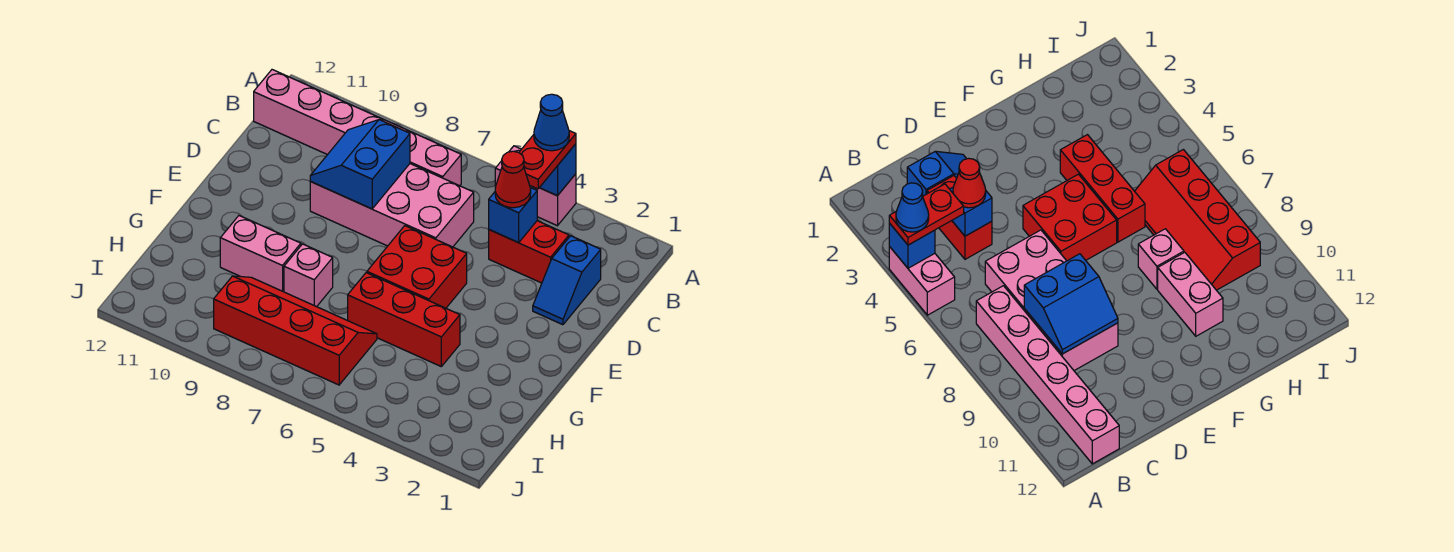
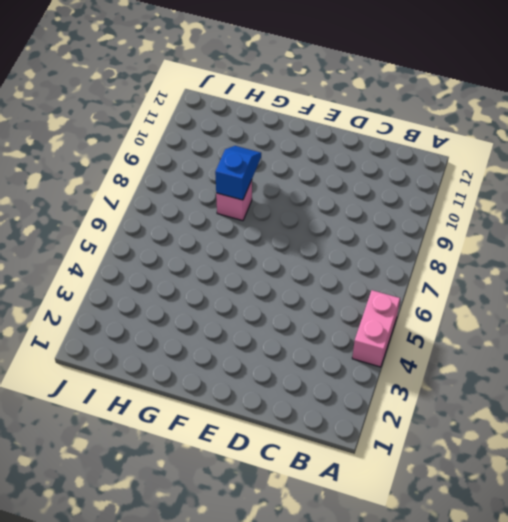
blue 1x2 slope [215,146,261,200] -> blue 1x2 slope turned to [533,236,601,325]
none -> pink 1x6 brick [254,70,461,186]
none -> red 1x2 brick [489,221,569,283]
none -> pink 2x4 brick [310,164,474,247]

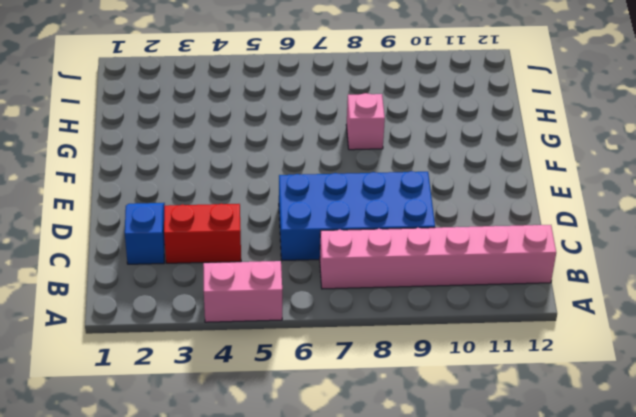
blue 2x4 brick [279,171,435,261] -> pink 2x4 brick [310,164,474,247]
none -> red 2x2 brick [367,226,467,308]
none -> red 1x3 brick [348,273,460,366]
none -> pink 1x2 brick [220,216,301,292]

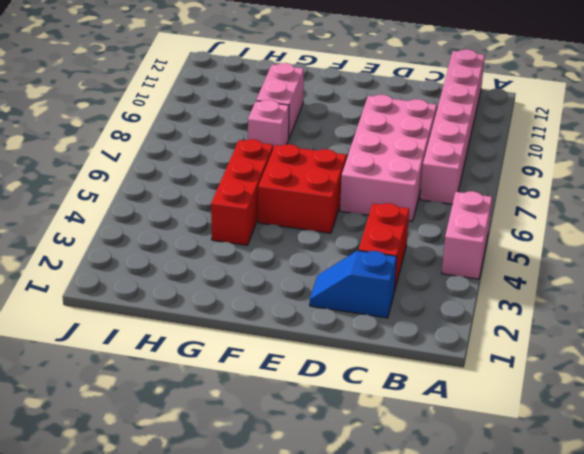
none -> red 2x4 slope [214,276,377,385]
none -> blue 1x1 brick [540,144,576,196]
none -> blue 1x1 brick [489,188,537,243]

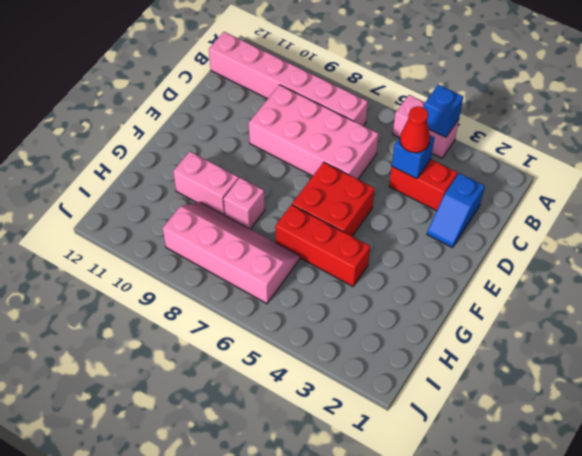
pink 2x4 slope [163,202,300,304] -> red 2x4 slope [214,276,377,385]
none -> blue 2x2 slope [310,120,410,209]
none -> red 1x2 plate [519,131,576,189]
none -> blue 1x1 cone [534,94,569,151]

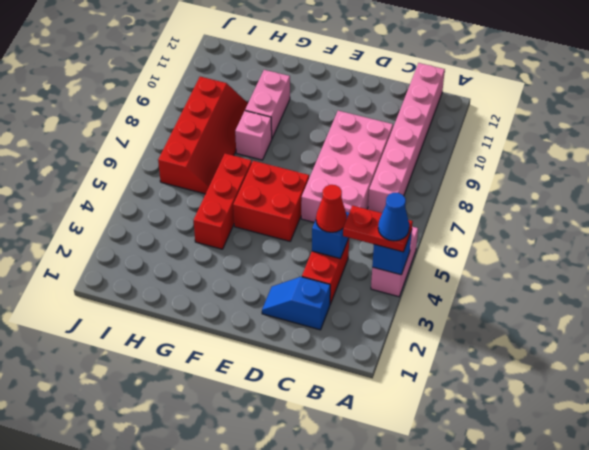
none -> blue 2x2 slope [310,120,410,209]

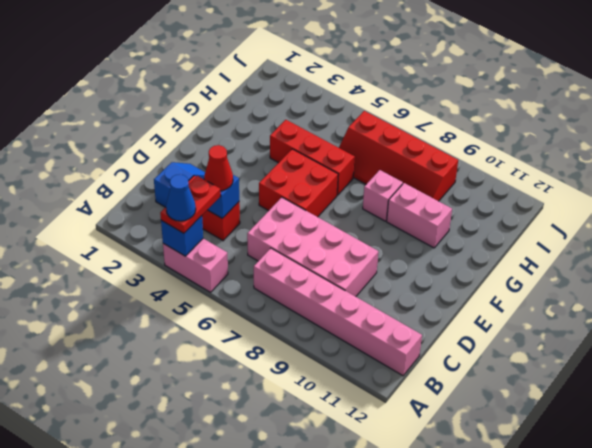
none -> blue 2x2 slope [310,120,410,209]

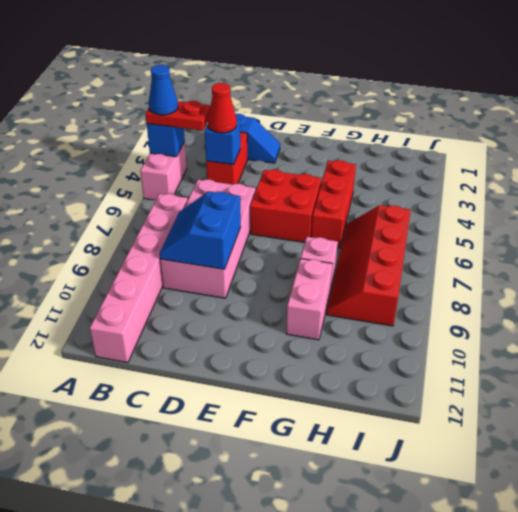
blue 2x2 slope [159,191,241,269] -> blue 2x2 slope turned to [310,120,410,209]

